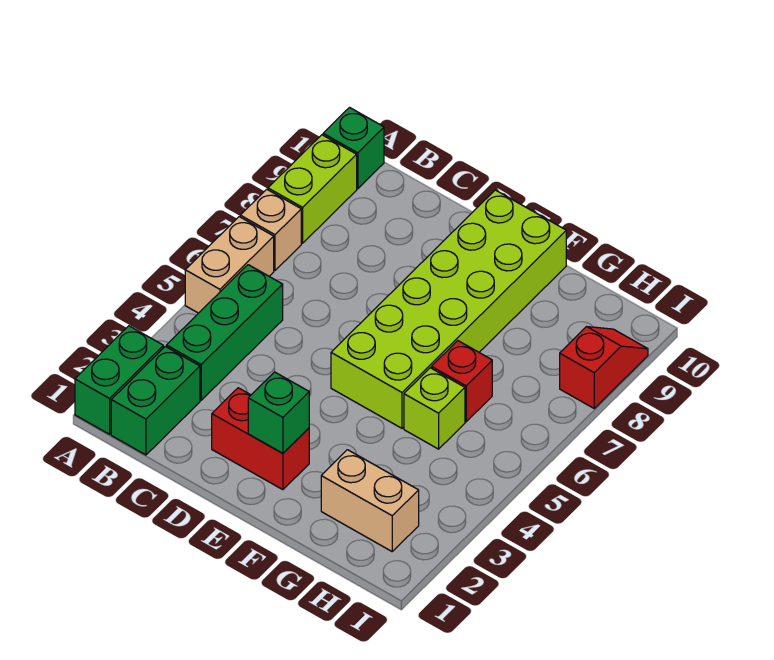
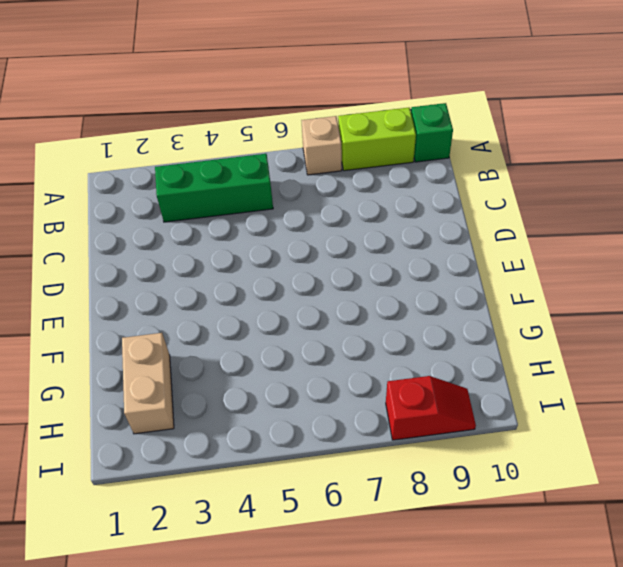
none -> green 1x2 brick [75,326,163,434]
none -> tan 1x2 brick [185,217,274,313]
none -> green 1x2 brick [111,346,200,455]

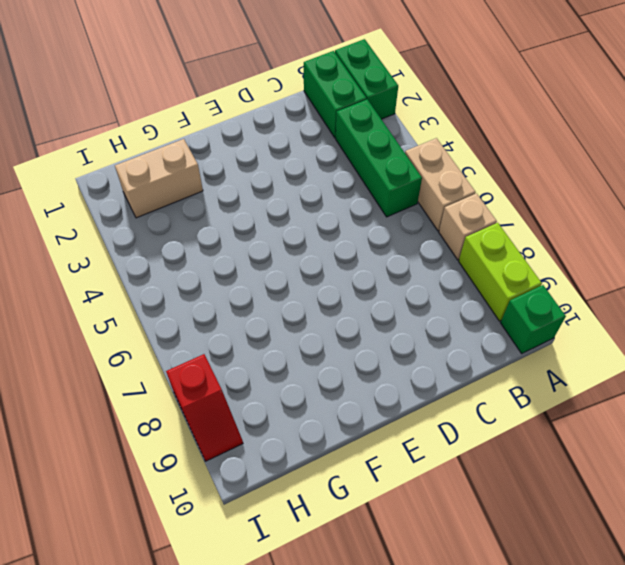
none -> red 1x2 brick [212,388,309,490]
none -> lime 2x6 brick [331,190,566,428]
none -> lime 1x1 brick [404,368,465,449]

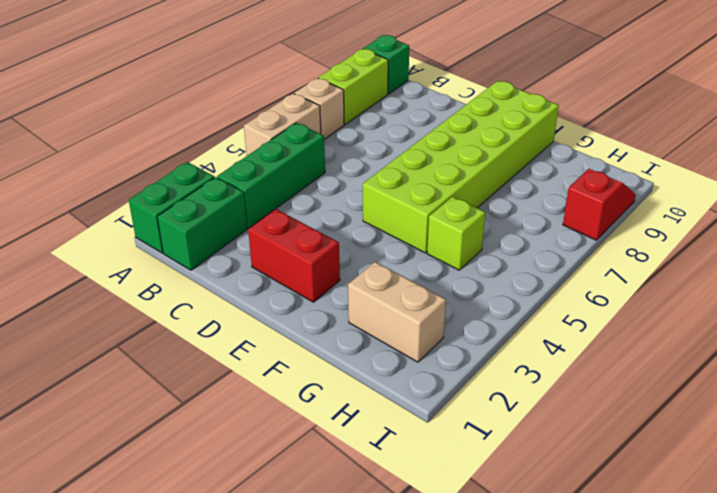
none -> red 1x1 brick [431,341,492,422]
none -> green 1x1 brick [248,372,309,453]

